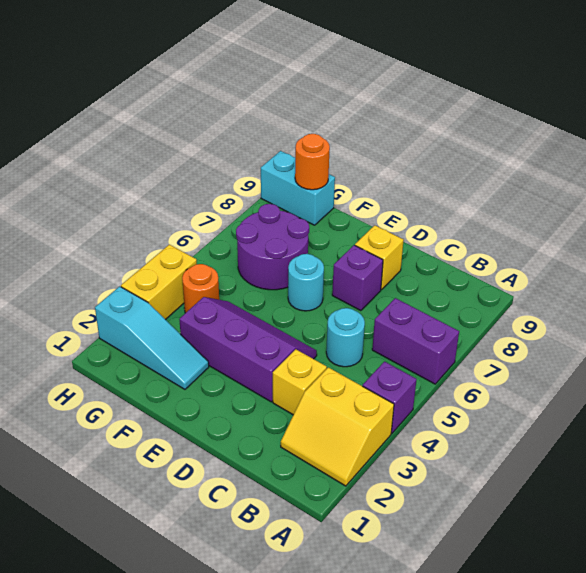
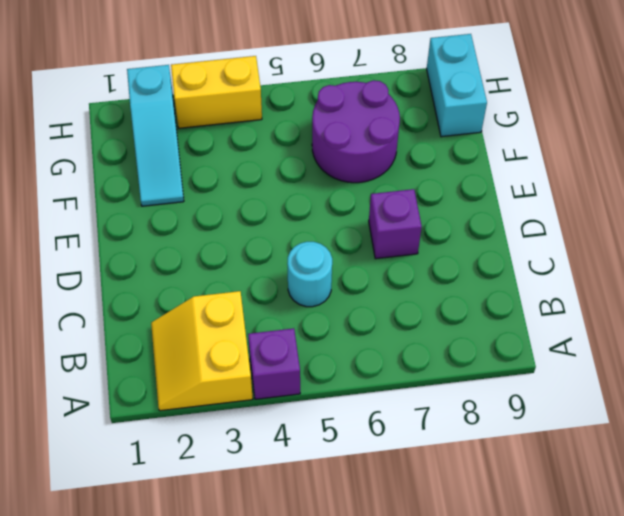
none -> purple 1x2 brick [372,298,459,384]
none -> yellow 1x1 brick [273,349,327,415]
none -> purple 2x3 slope [179,297,317,402]

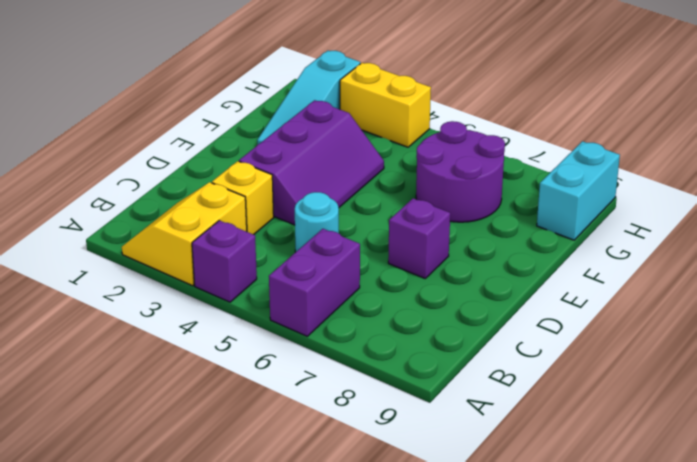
none -> yellow 1x1 brick [355,225,404,290]
none -> cyan 1x1 round brick [288,254,324,311]
none -> orange 1x1 round brick [182,264,219,313]

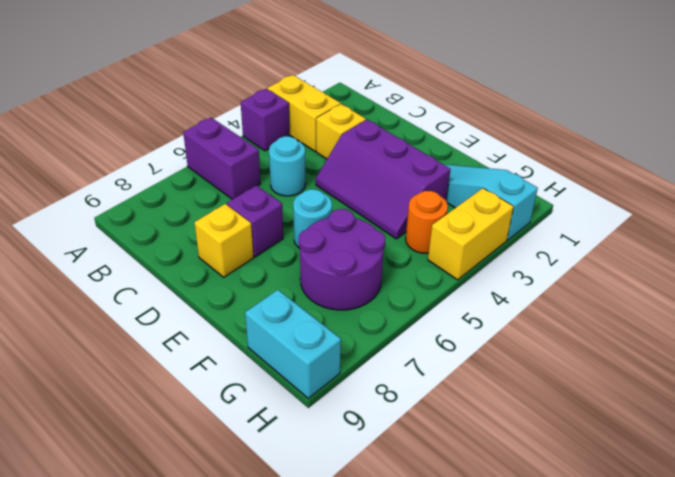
none -> orange 1x1 round brick [295,134,330,190]

